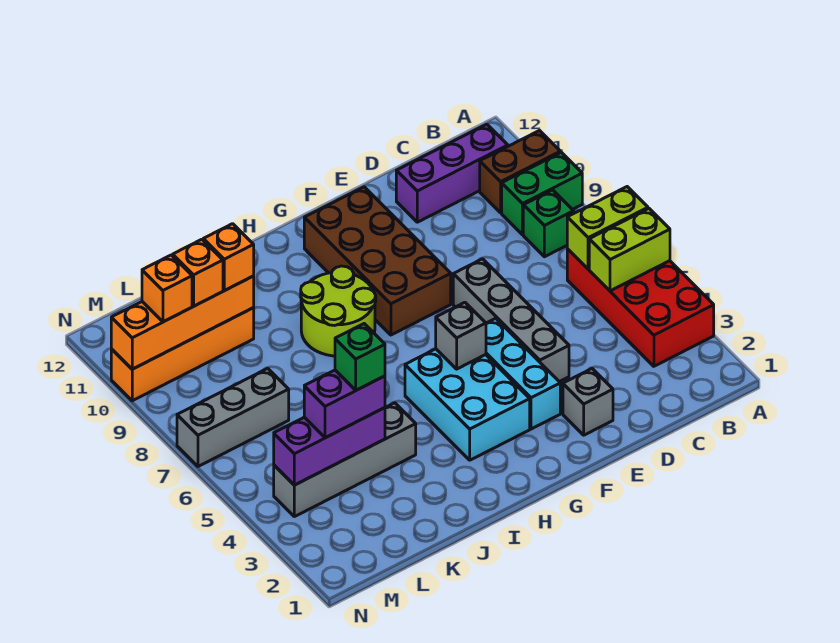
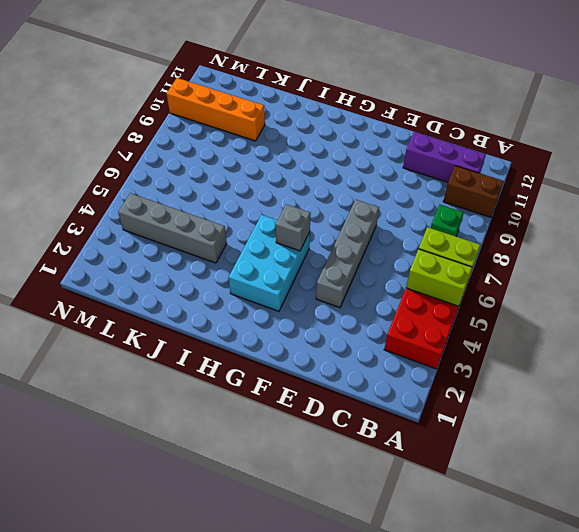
none -> green 1x2 brick [502,152,582,235]
none -> grey 1x1 brick [563,369,613,435]
none -> cyan 1x3 brick [486,318,560,429]

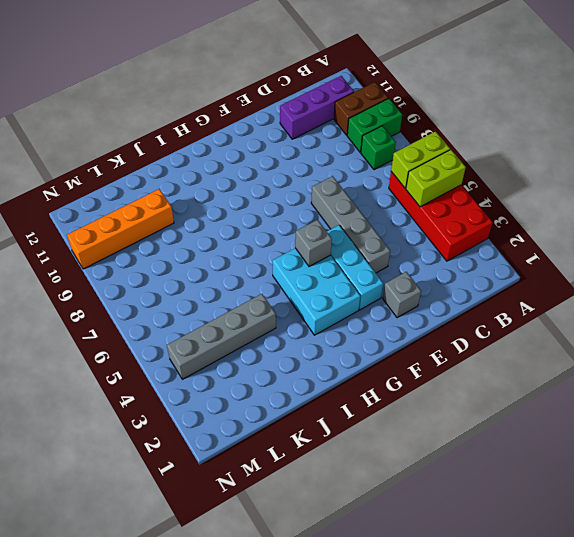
none -> brown 2x4 brick [304,187,451,335]
none -> lime 2x2 round brick [301,266,376,356]
none -> grey 1x3 brick [177,368,289,466]

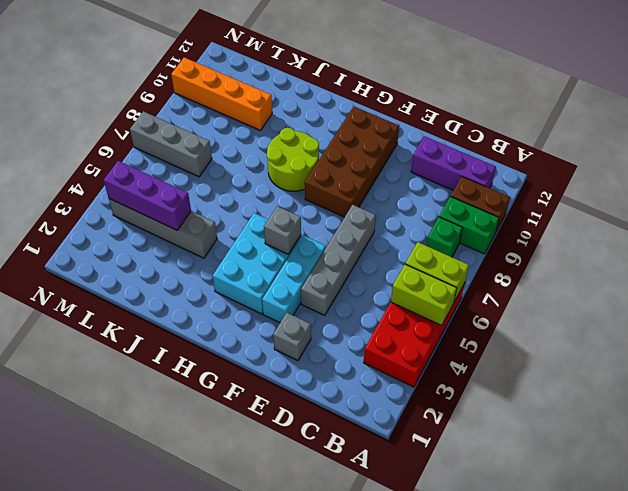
none -> orange 1x4 brick [111,276,254,369]
none -> purple 1x2 brick [304,370,385,438]
none -> orange 1x1 brick [203,224,254,291]

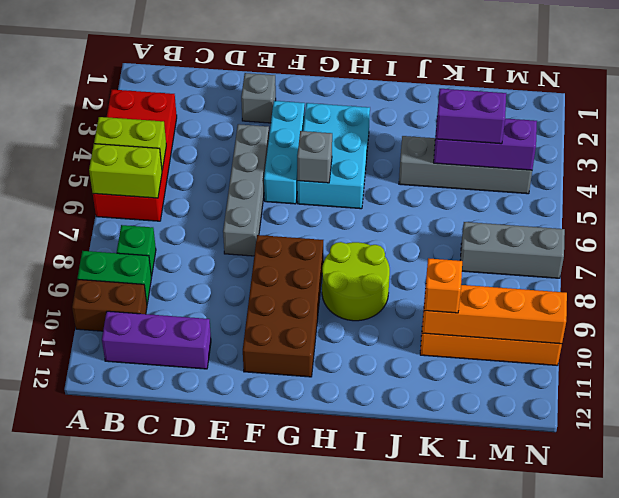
none -> orange 1x1 brick [173,239,223,306]
none -> orange 1x1 brick [142,255,192,322]
none -> green 1x1 brick [335,324,385,390]

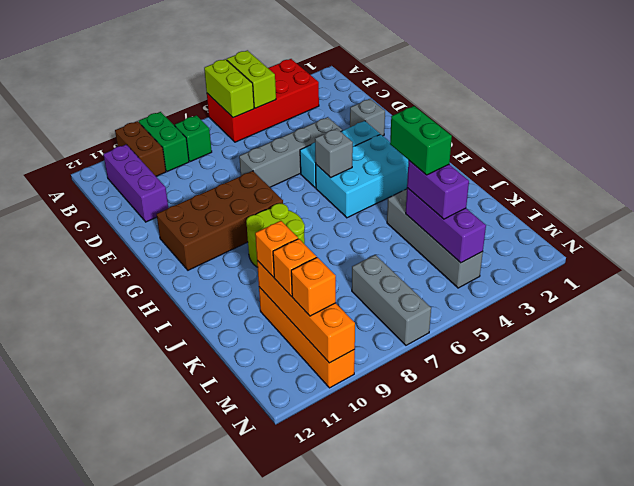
green 1x2 brick [390,106,452,175] -> green 1x1 brick [335,324,385,390]

